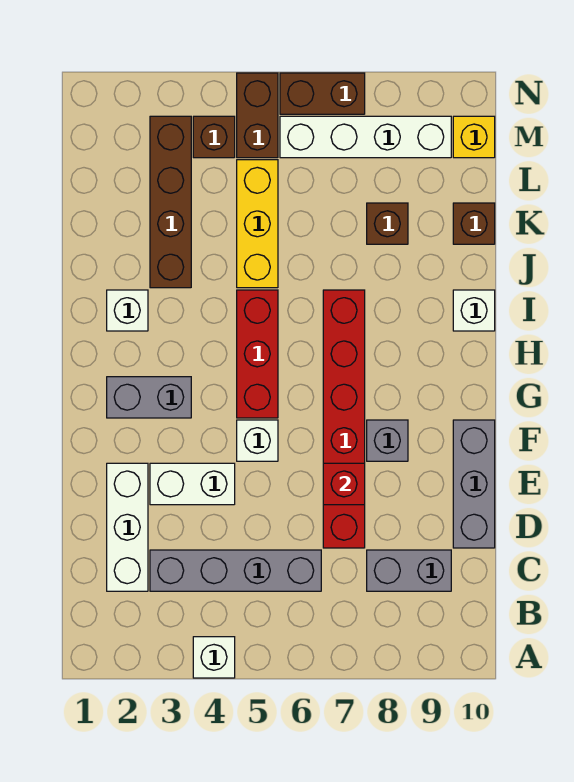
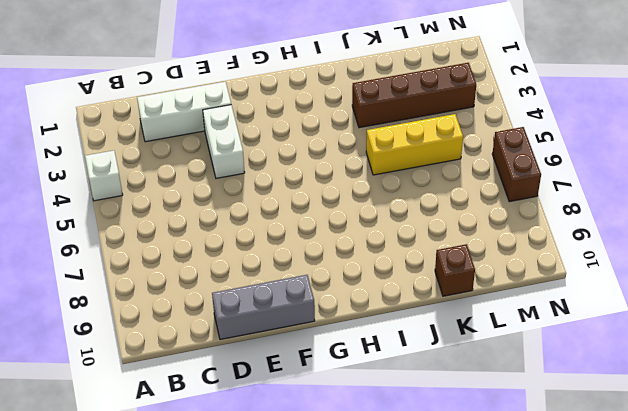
none -> grey 1x4 brick [150,550,321,591]
none -> grey 1x2 brick [367,550,451,591]
none -> red 1x6 brick [323,290,365,548]

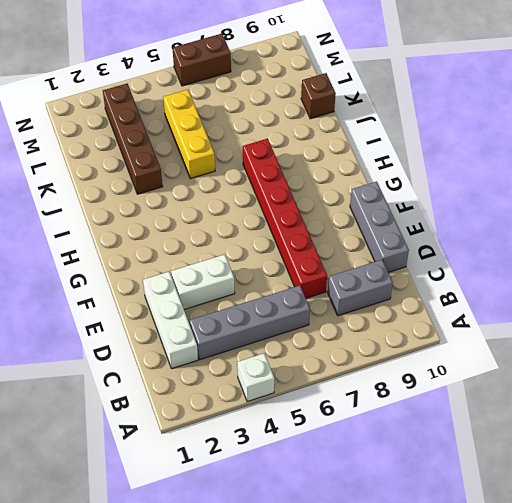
none -> white 1x1 brick [237,420,278,461]
none -> grey 1x1 brick [367,420,408,461]
none -> grey 1x2 brick [107,377,191,418]

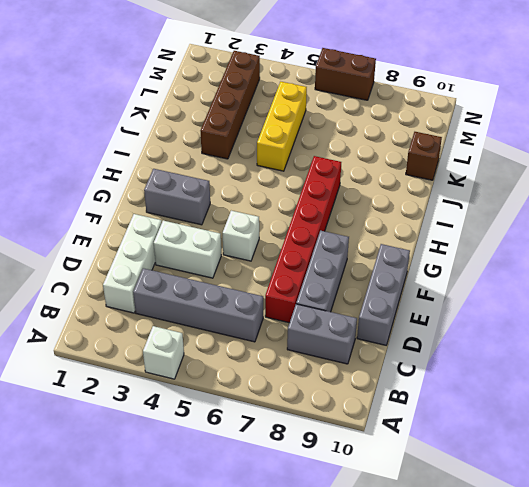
grey 1x3 brick [296,231,349,312] -> grey 1x1 brick [367,420,408,461]
none -> red 1x3 brick [237,290,278,418]
none -> white 1x1 brick [107,290,148,331]
none -> white 1x1 brick [453,290,495,331]

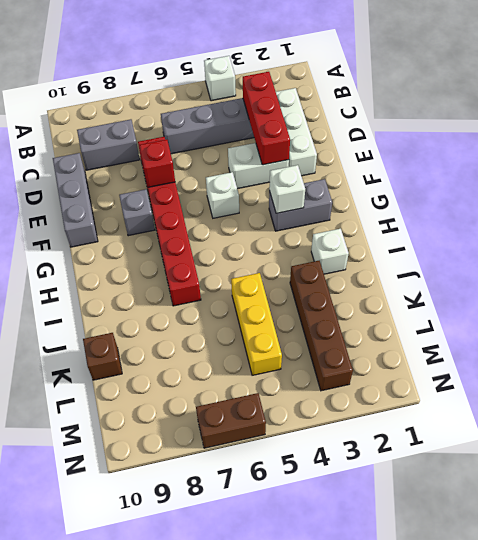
red 1x3 brick [243,72,290,165] -> red 1x3 brick moved to [237,290,278,418]
white 1x1 brick [269,165,305,213] -> white 1x1 brick moved to [453,290,495,331]
none -> brown 1x1 brick [367,203,408,244]
none -> brown 1x1 brick [193,116,235,158]
none -> brown 1x2 brick [237,73,278,158]

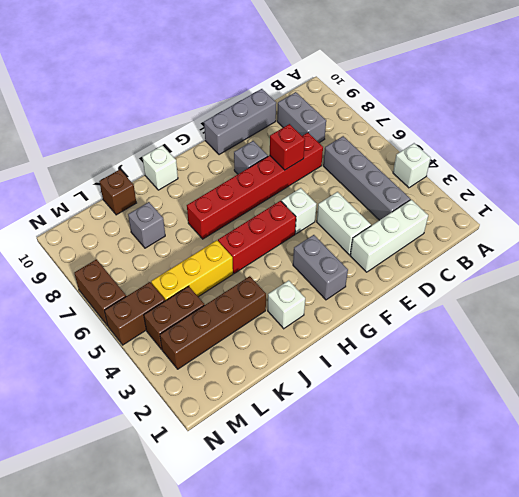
grey 1x1 brick [128,202,165,248] -> brown 1x1 brick [367,203,408,244]
brown 1x2 brick [144,286,204,349] -> brown 1x1 brick [193,116,235,158]
none -> white 1x4 brick [280,116,451,158]
none -> yellow 1x1 brick [453,116,495,158]

